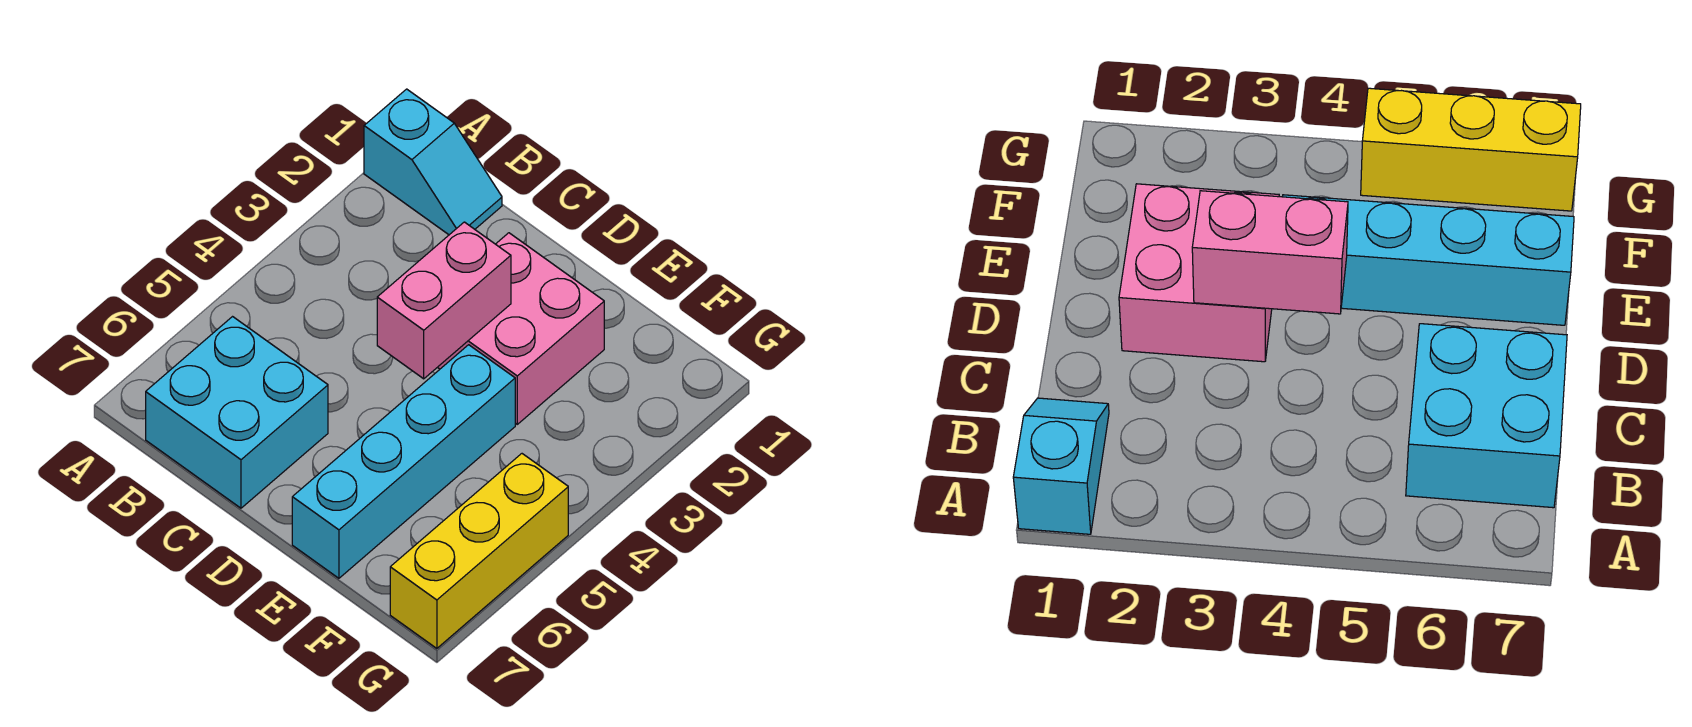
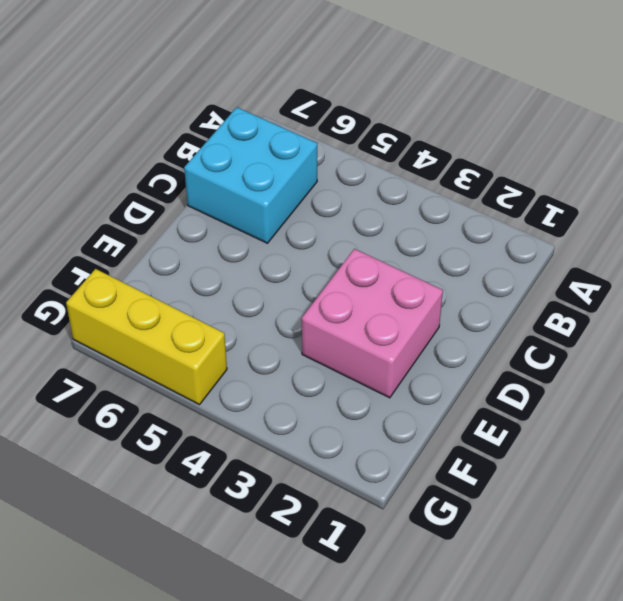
none -> cyan 1x2 slope [364,89,502,235]
none -> cyan 1x4 brick [292,345,515,578]

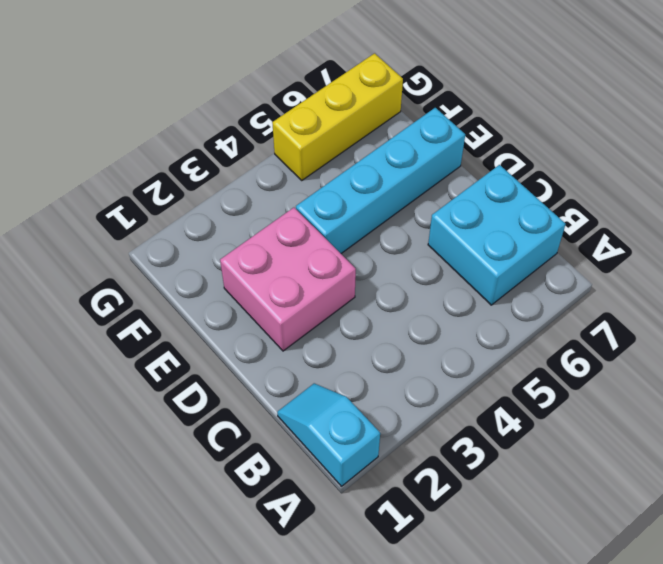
none -> pink 1x2 brick [377,222,511,379]

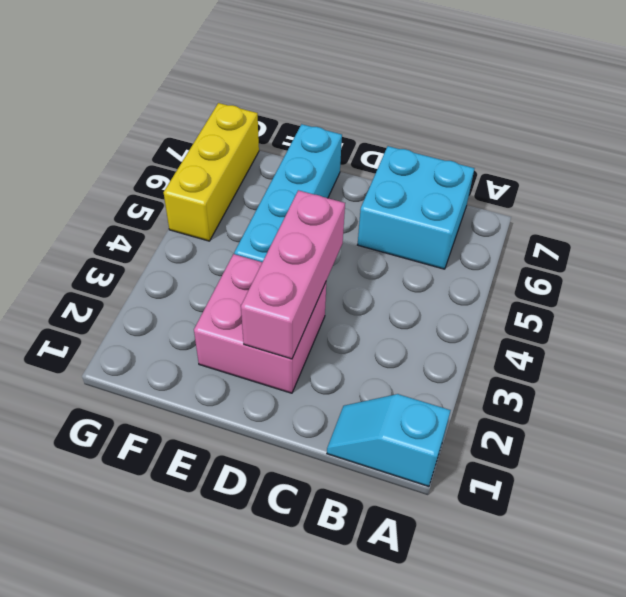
pink 1x3 brick [241,190,345,359] -> pink 1x2 brick [377,222,511,379]

